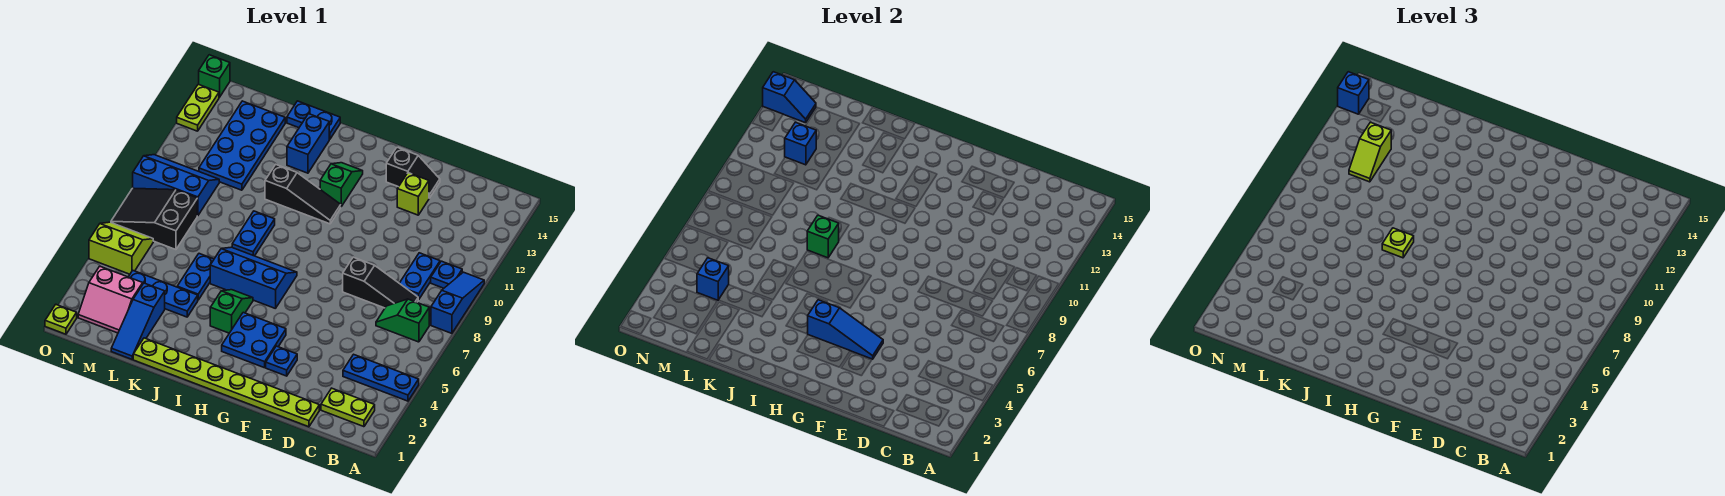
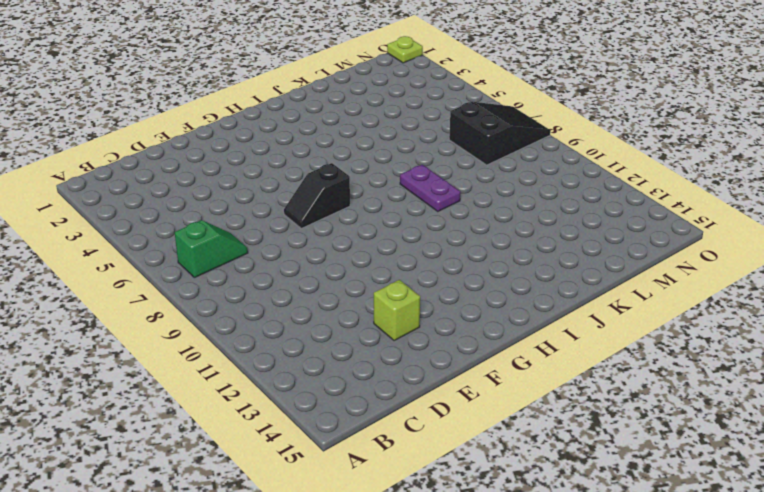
black 1x2 slope [284,163,350,228] -> black 1x2 slope moved to [386,147,440,198]
purple 1x2 plate [400,165,460,211] -> blue 1x2 plate [232,211,275,256]
none -> blue 1x3 plate [343,354,419,401]
none -> blue 1x3 slope [431,272,484,333]
none -> lime 1x2 plate [321,388,375,427]
none -> blue 1x1 plate [431,261,462,288]

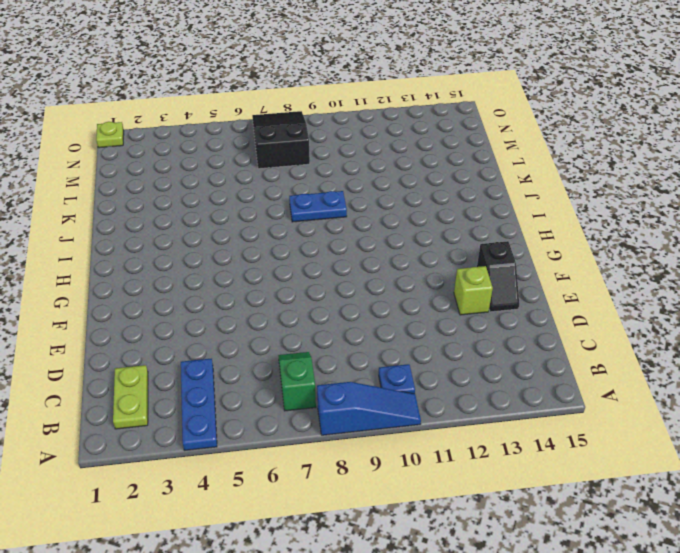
none -> black 1x3 slope [343,257,419,308]
none -> blue 1x2 plate [399,253,440,299]
none -> lime 1x8 plate [133,338,319,427]
none -> blue 1x1 plate [266,346,297,376]

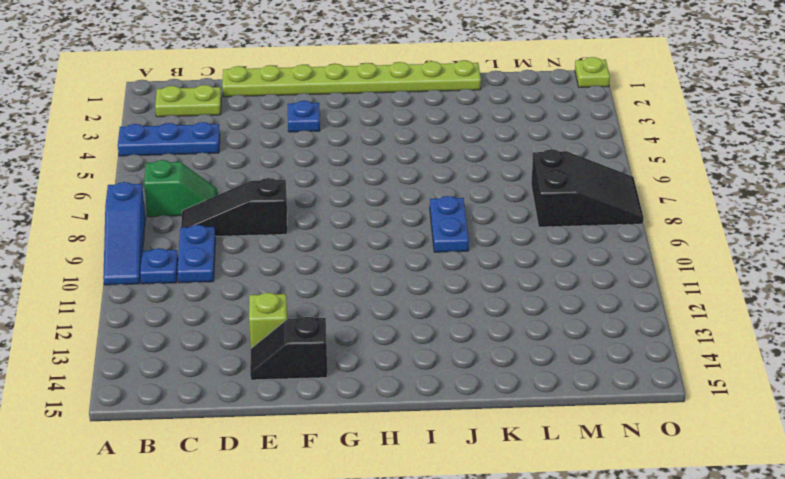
none -> blue 2x2 plate [222,312,286,368]
none -> blue 2x3 slope [210,247,297,309]
none -> black 1x3 slope [265,165,341,224]
none -> green 1x2 slope [320,163,363,207]

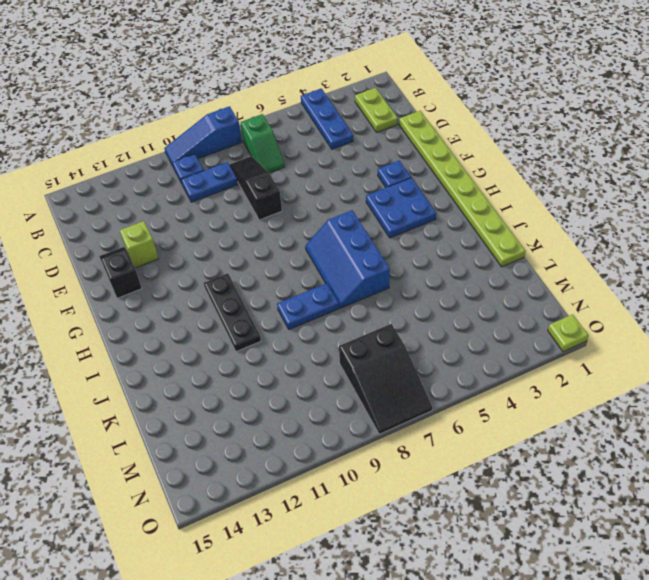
black 1x3 plate [204,273,261,352] -> black 1x3 slope [265,165,341,224]
none -> green 1x2 slope [320,163,363,207]
none -> green 1x2 slope [210,290,253,333]
none -> blue 1x2 brick [287,114,329,173]
none -> blue 1x2 plate [287,101,340,139]

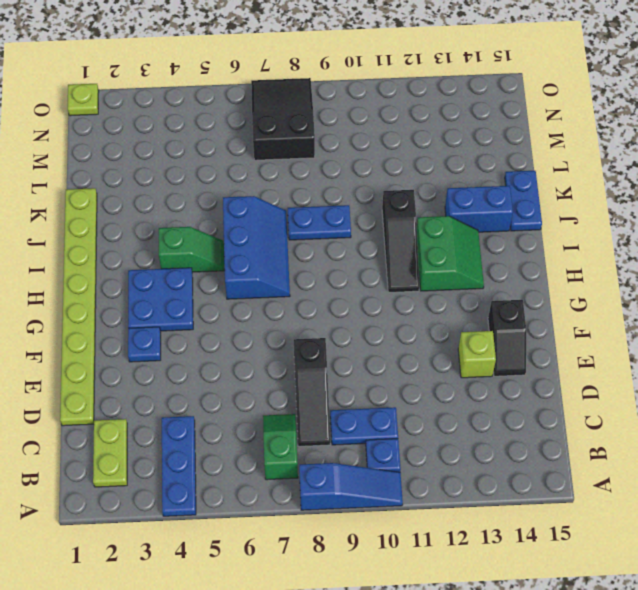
green 2x2 slope [417,216,484,291] -> green 1x2 slope [320,163,363,207]
none -> blue 1x3 plate [129,271,198,317]
none -> blue 1x2 plate [177,254,214,300]
none -> blue 1x3 slope [111,283,165,359]
none -> blue 2x4 plate [199,101,285,190]

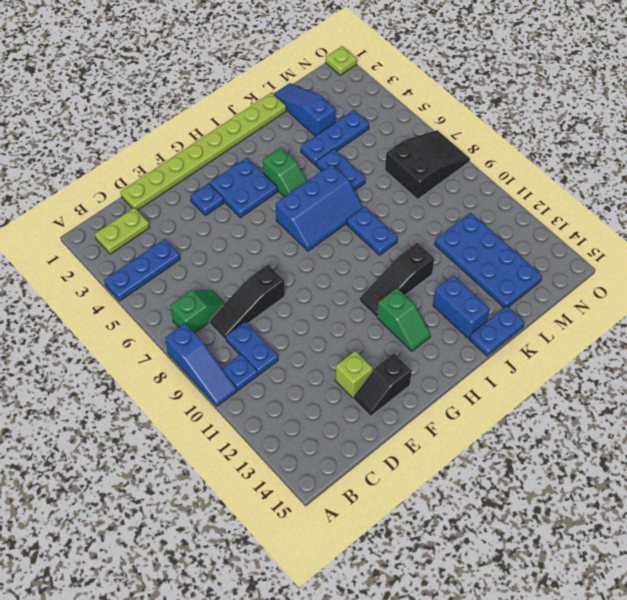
none -> pink 2x2 slope [78,266,143,333]
none -> blue 2x3 slope [133,155,219,216]
none -> lime 2x2 slope [89,222,153,274]
none -> lime 1x2 plate [177,84,219,131]

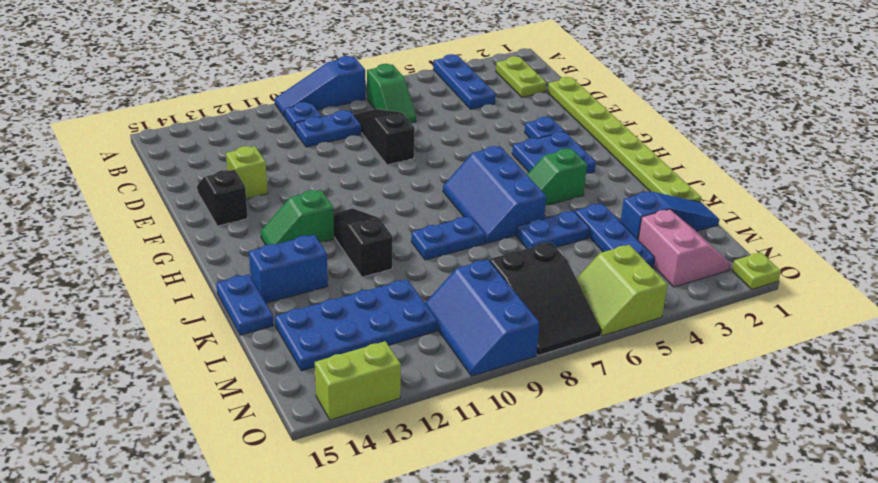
lime 1x2 brick [315,341,401,420] -> lime 1x2 plate [177,84,219,131]
none -> green 1x1 brick [199,55,230,97]
none -> blue 1x3 slope [808,300,883,359]
none -> green 1x1 brick [807,215,839,258]
none -> blue 1x1 brick [697,258,729,300]

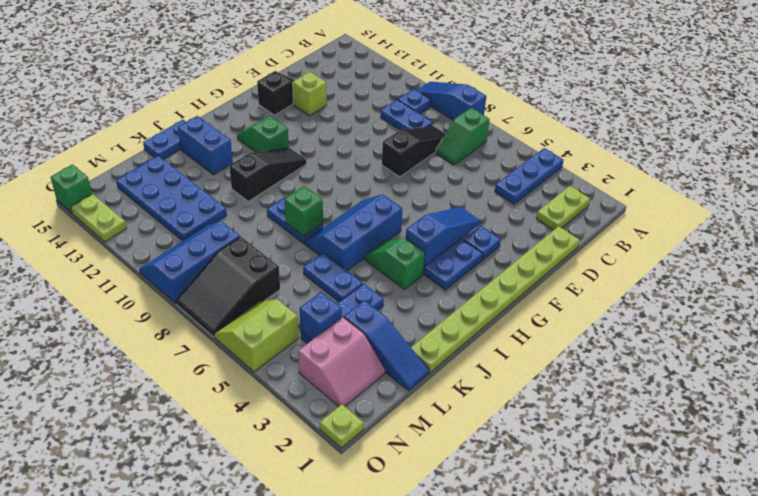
none -> blue 1x1 brick [785,122,816,165]
none -> blue 1x2 slope [763,72,816,123]
none -> lime 1x1 plate [1382,228,1414,258]
none -> lime 1x2 slope [1349,122,1391,182]

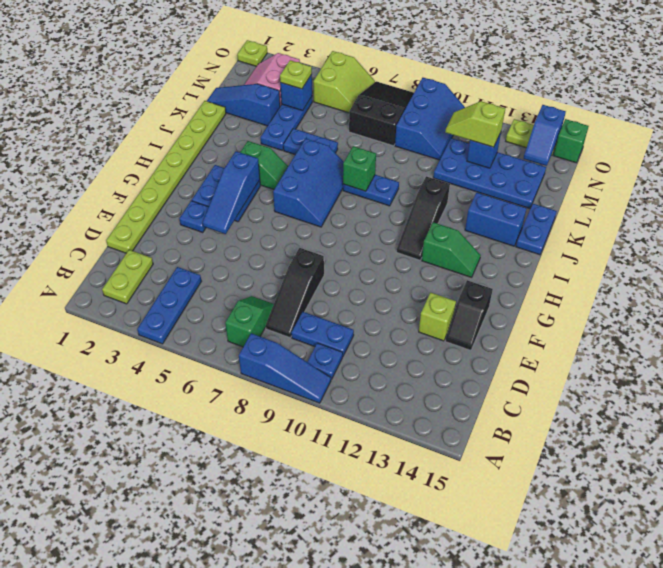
lime 1x1 plate [280,60,312,89] -> lime 1x1 plate moved to [1382,228,1414,258]
none -> blue 1x1 brick [1338,72,1369,114]

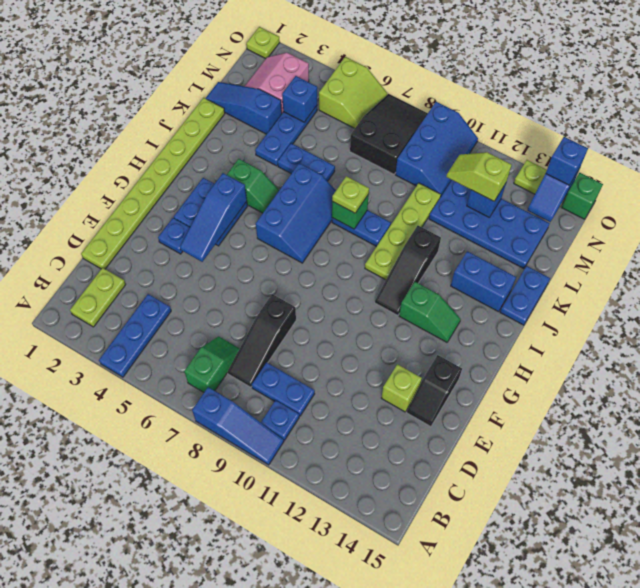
lime 1x4 plate [365,183,441,280] -> none

